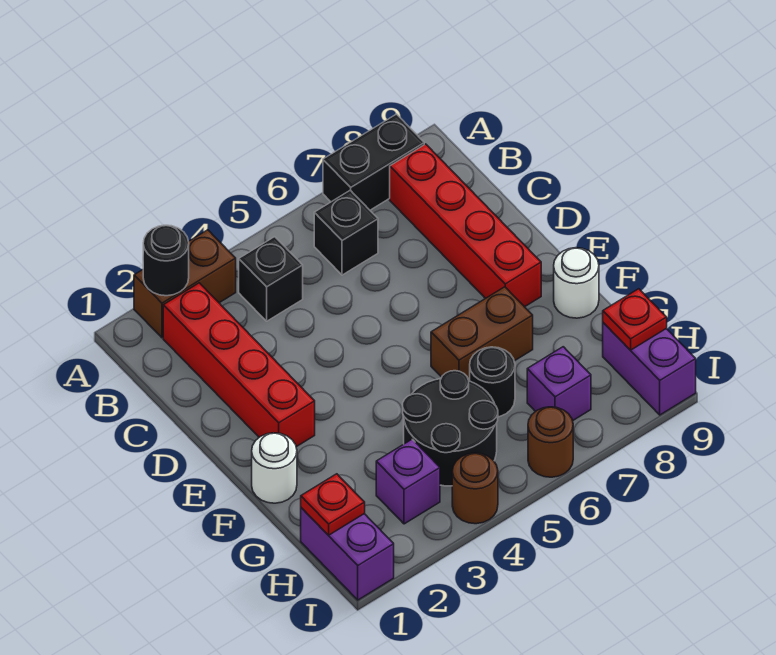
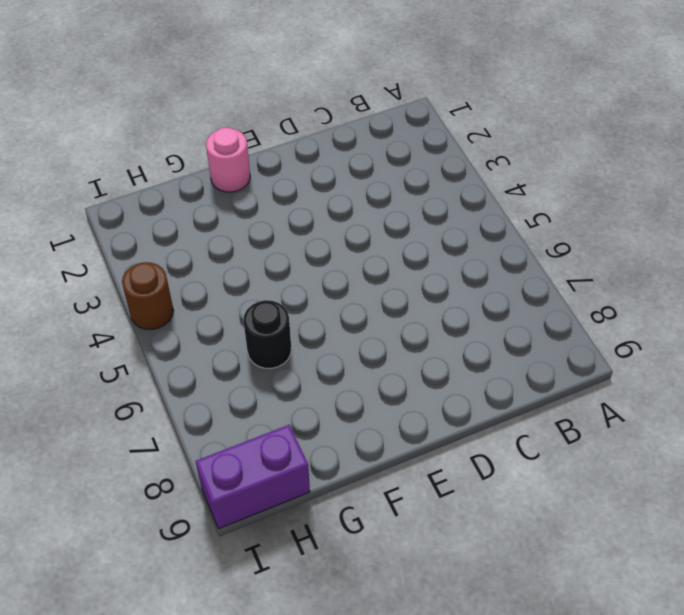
pink 1x1 round brick [206,127,250,192] -> white 1x1 round brick [252,433,297,503]
none -> brown 1x2 brick [134,230,236,338]
none -> black 1x2 brick [323,114,424,210]
none -> red 1x4 brick [163,283,315,447]

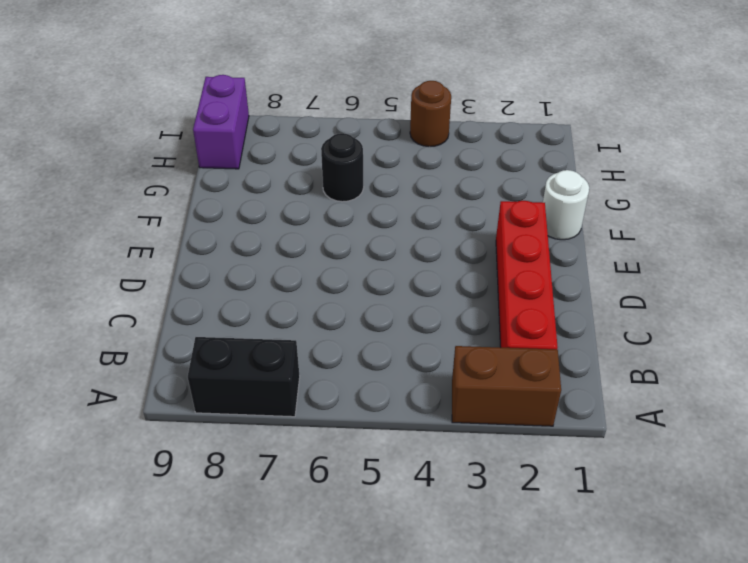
none -> black 1x1 brick [239,237,303,321]
none -> black 1x1 brick [314,190,378,275]
none -> red 1x4 brick [390,144,541,307]

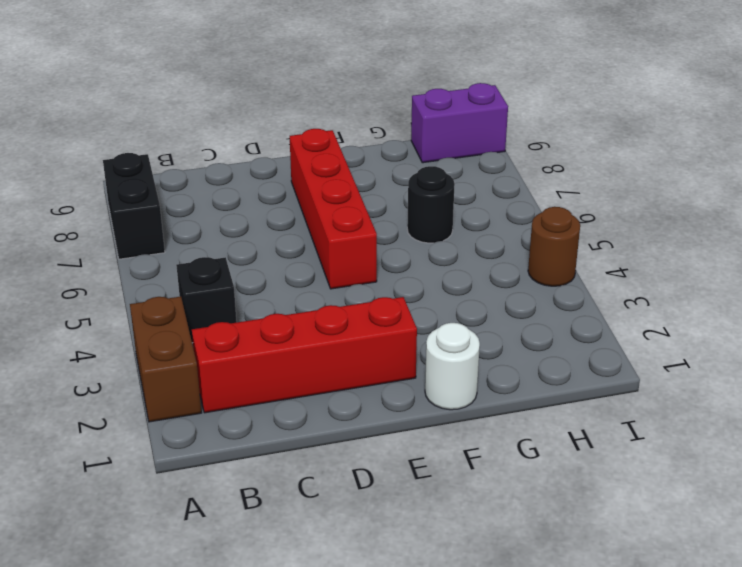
red 1x4 brick [290,129,377,289] -> red 1x4 brick turned to [390,144,541,307]
none -> black 1x1 brick [314,190,378,275]
none -> brown 1x2 brick [431,287,533,381]
none -> white 1x1 round brick [554,248,599,318]

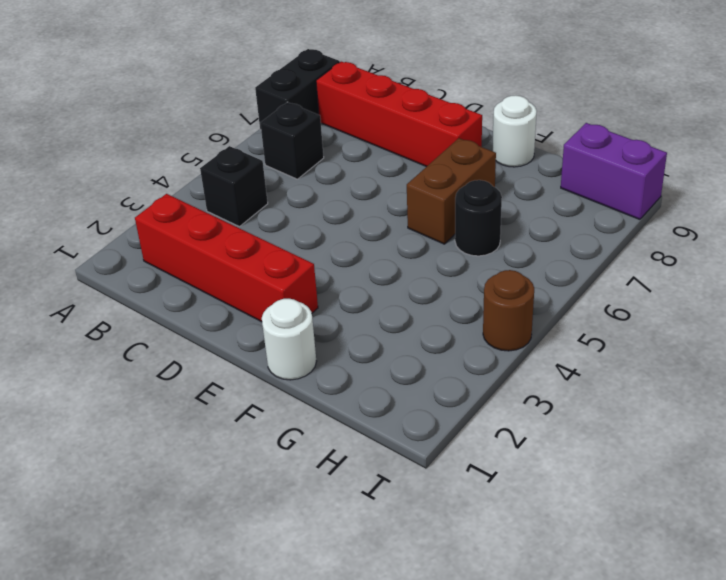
none -> brown 1x2 brick [134,230,236,338]
none -> black 2x2 round brick [403,371,498,486]
none -> purple 1x2 brick [301,508,394,600]

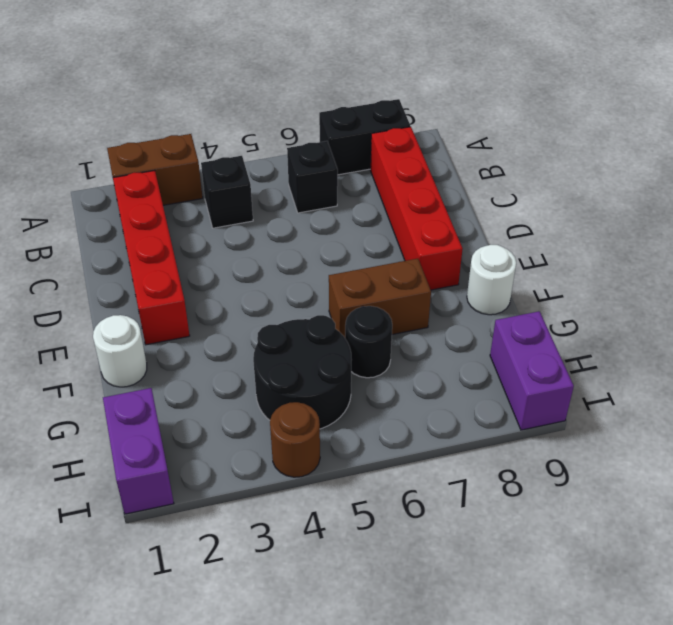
none -> purple 1x1 brick [376,439,440,524]
none -> purple 1x1 brick [527,347,591,421]
none -> brown 1x1 round brick [528,407,573,477]

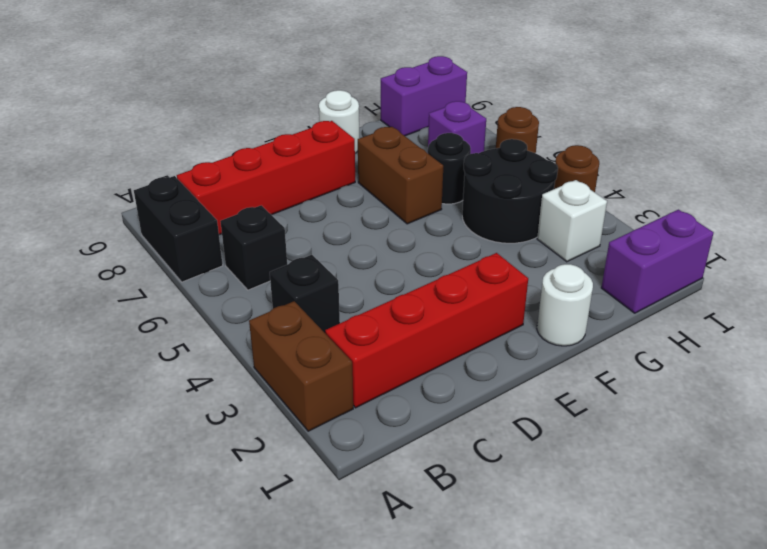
white 1x1 brick [537,180,607,262] -> purple 1x1 brick [376,439,440,524]
none -> black 1x1 round brick [143,225,189,296]
none -> red 1x1 plate [301,474,365,535]
none -> red 1x1 plate [603,289,667,350]

